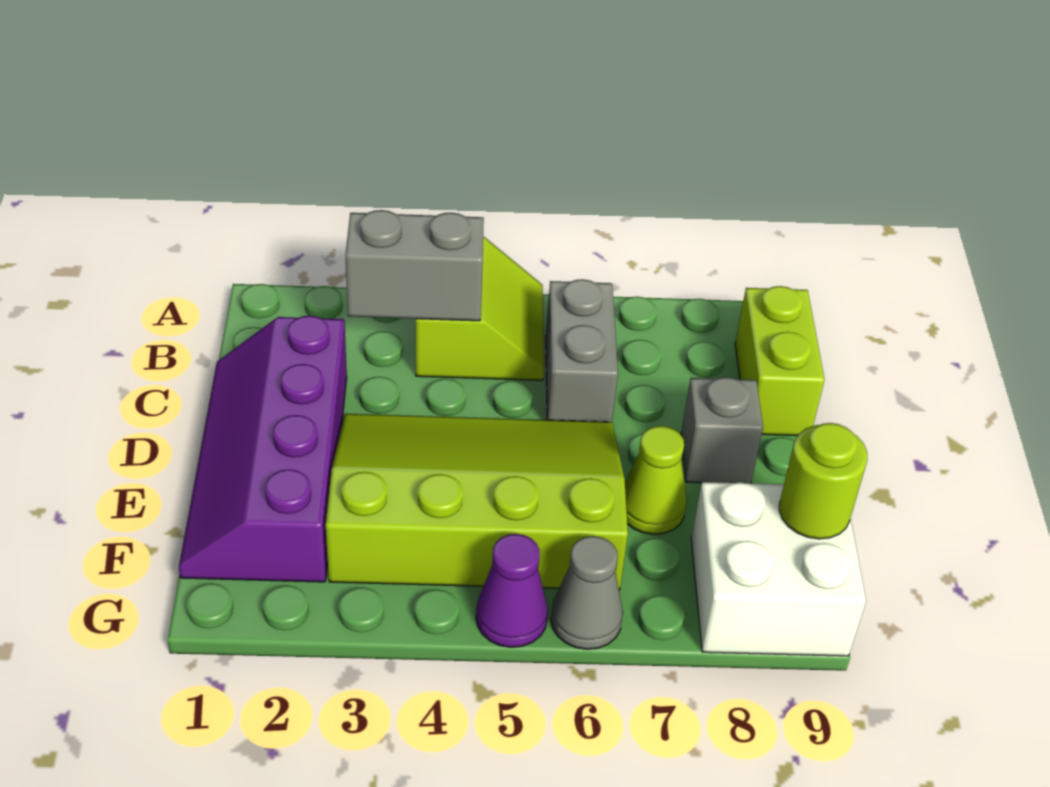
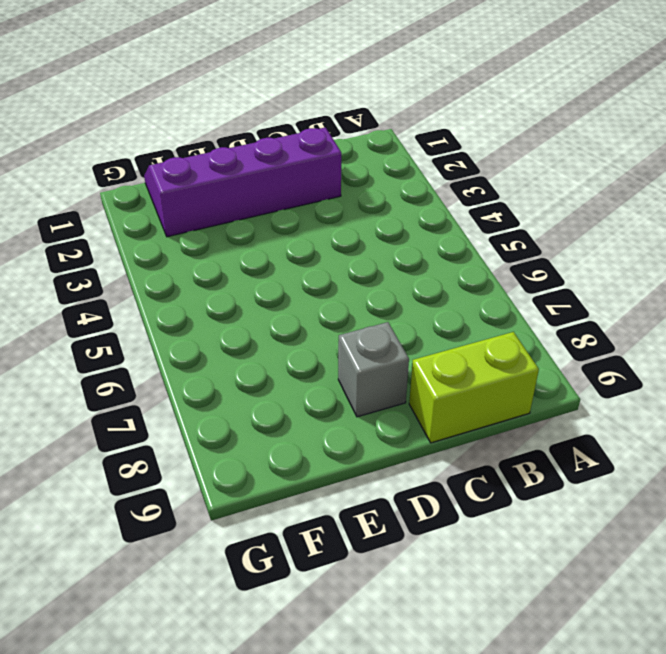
none -> lime 2x2 slope [416,237,544,380]
none -> grey 1x2 brick [546,279,618,422]
none -> lime 3x4 slope [326,414,628,590]

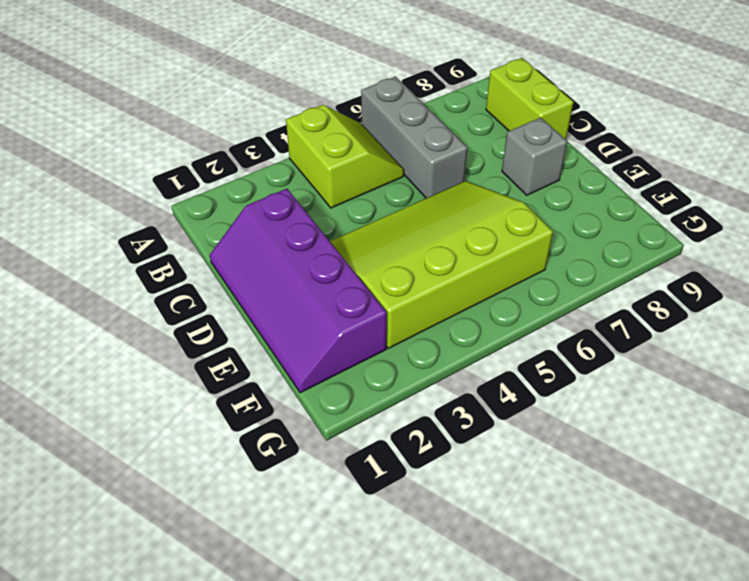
grey 1x3 brick [361,77,468,198] -> grey 1x2 brick [546,279,618,422]
none -> lime 1x1 cone [625,426,687,534]
none -> white 2x2 brick [691,482,866,656]
none -> purple 1x1 cone [476,534,548,647]

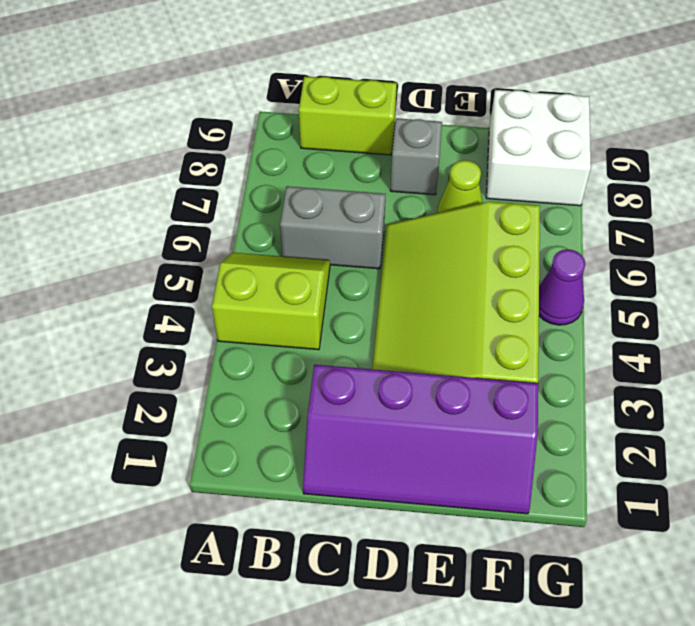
none -> grey 1x1 cone [551,536,623,649]
none -> grey 1x2 brick [345,210,484,321]
none -> lime 1x1 round brick [779,423,867,539]

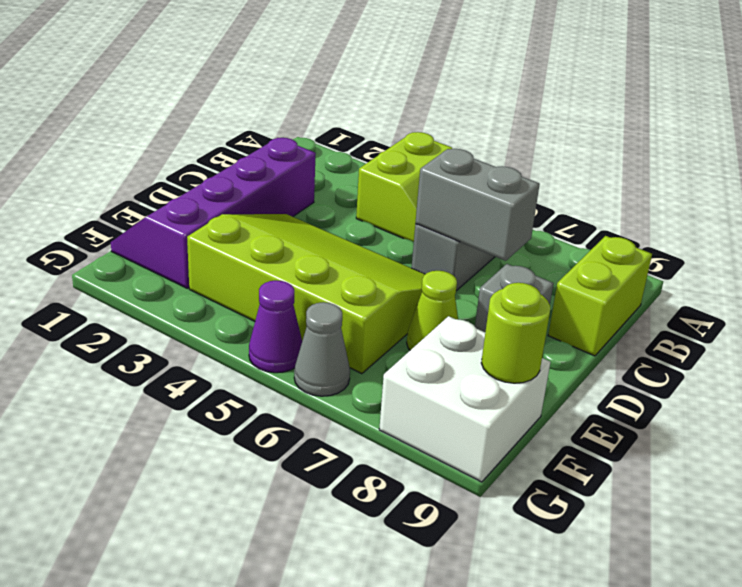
grey 1x2 brick [415,149,540,261] -> grey 1x2 brick moved to [345,210,484,321]

